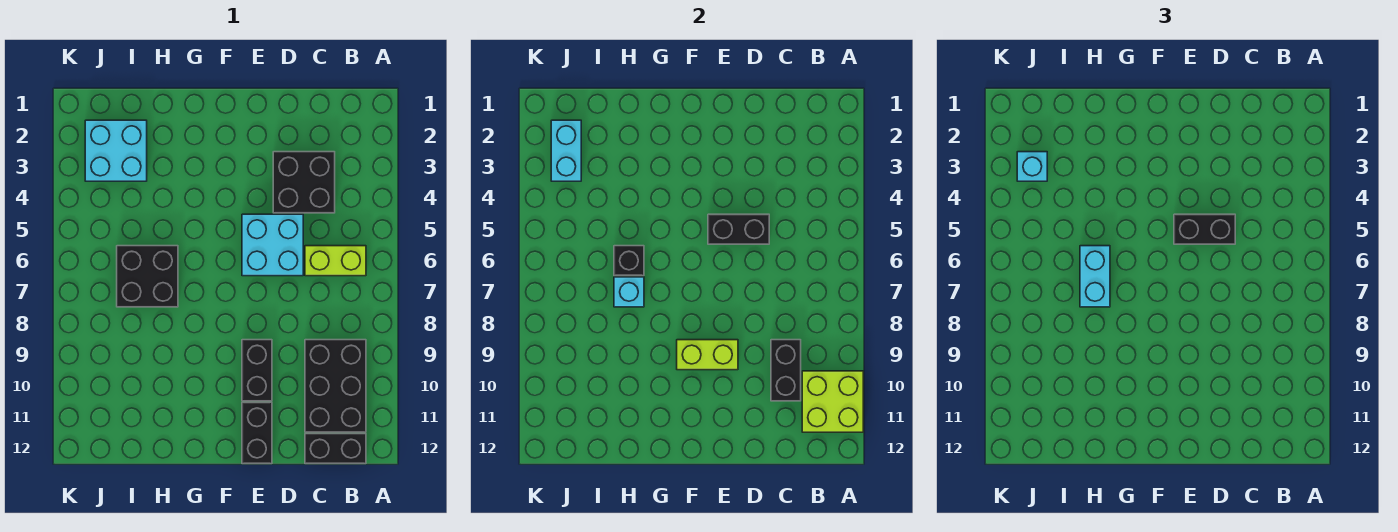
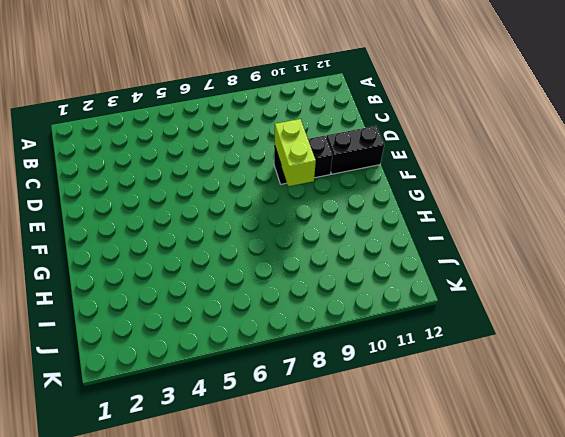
none -> lime 1x2 brick [305,246,366,276]
none -> black 2x3 brick [305,340,366,432]
none -> black 1x2 brick [305,434,366,464]

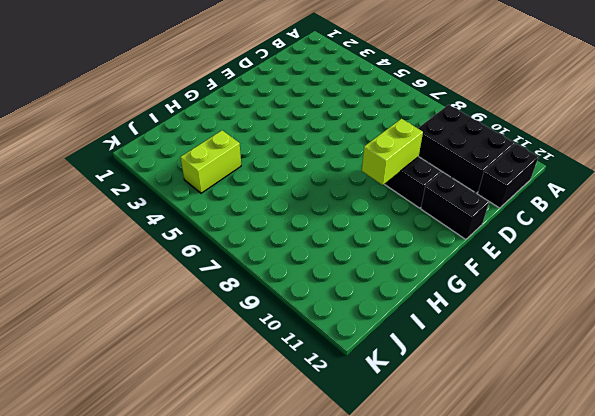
lime 1x2 brick [180,130,241,193] -> lime 1x2 brick moved to [305,246,366,276]
none -> black 2x2 brick [273,152,335,213]
none -> cyan 2x2 brick [242,214,303,276]
none -> black 2x2 brick [117,246,178,307]

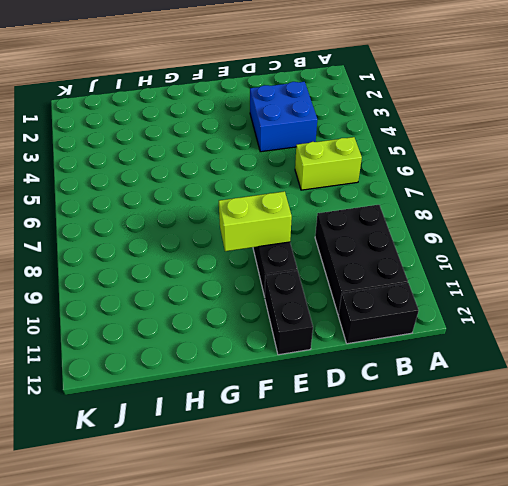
blue 2x2 brick [250,82,317,152] -> black 2x2 brick [273,152,335,213]
none -> cyan 2x2 brick [242,214,303,276]
none -> black 2x2 brick [117,246,178,307]
none -> cyan 2x2 brick [85,120,147,181]

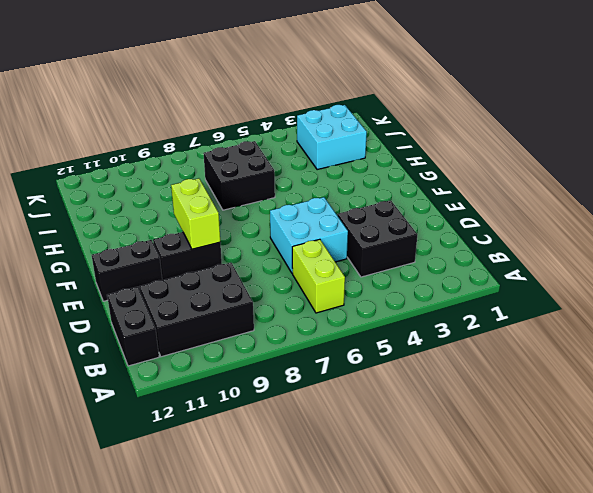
none -> lime 2x2 brick [802,371,863,432]
none -> black 1x2 brick [771,340,801,401]
none -> black 1x2 brick [708,214,769,244]

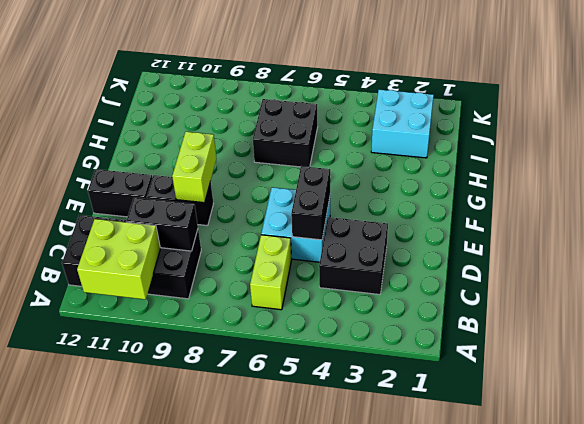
none -> black 1x1 brick [614,246,644,276]
none -> cyan 1x1 brick [614,277,644,307]
none -> cyan 1x2 brick [551,120,581,181]

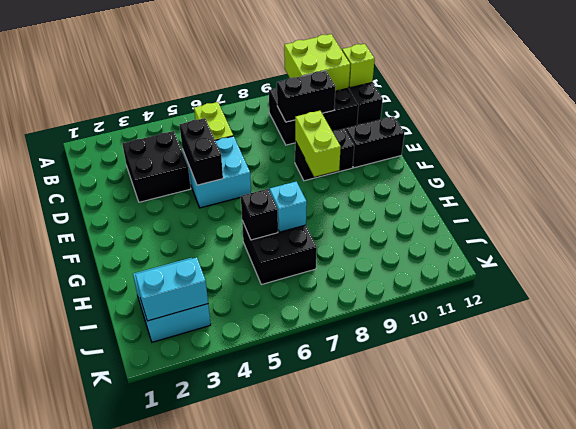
lime 1x1 brick [342,44,375,88] -> none
none -> black 1x2 brick [1174,214,1235,244]
none -> cyan 1x2 brick [1080,246,1110,307]
none -> cyan 1x1 brick [1017,152,1047,181]

